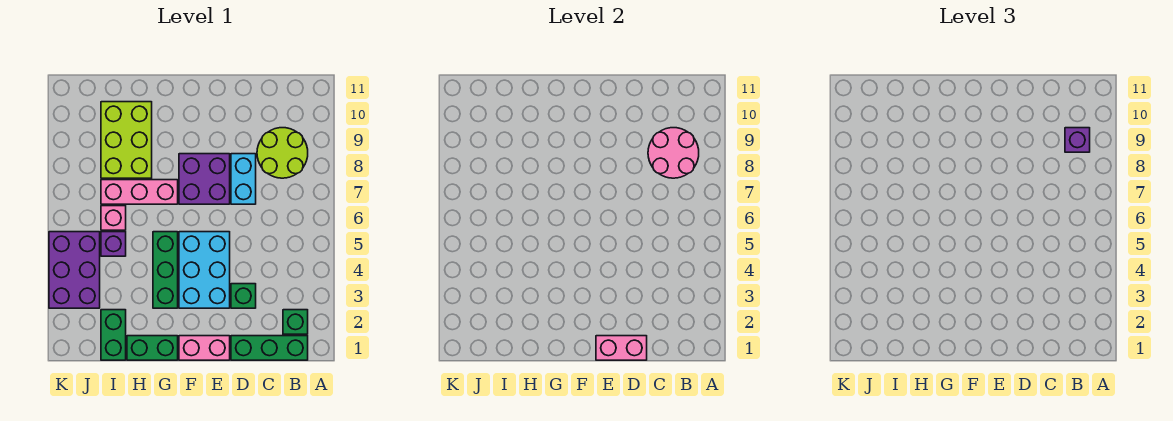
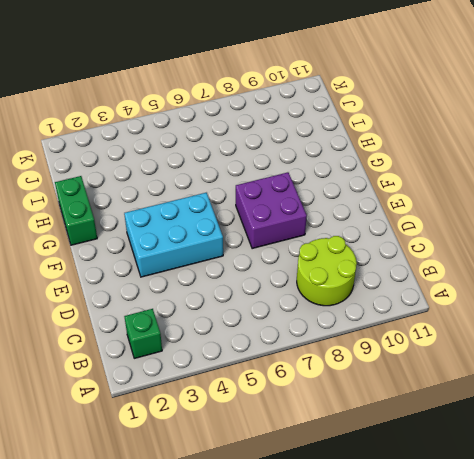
none -> green 1x3 brick [231,336,308,360]
none -> green 1x1 brick [231,284,256,308]
none -> cyan 1x2 brick [231,154,256,204]

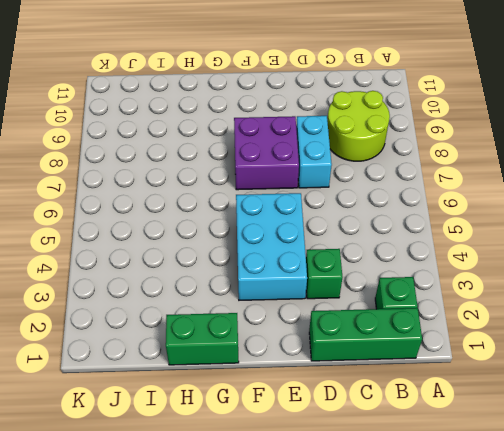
none -> pink 1x2 brick [179,336,230,360]
none -> green 1x3 brick [153,232,178,308]
none -> pink 1x3 brick [101,180,178,204]

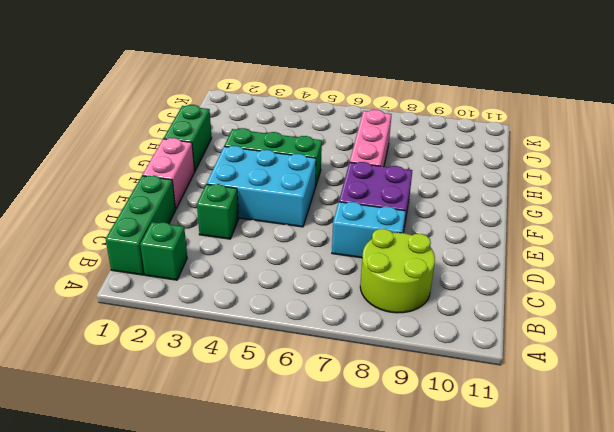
none -> lime 2x3 brick [101,102,152,178]
none -> green 1x2 brick [101,310,126,360]
none -> purple 1x1 brick [101,232,126,256]

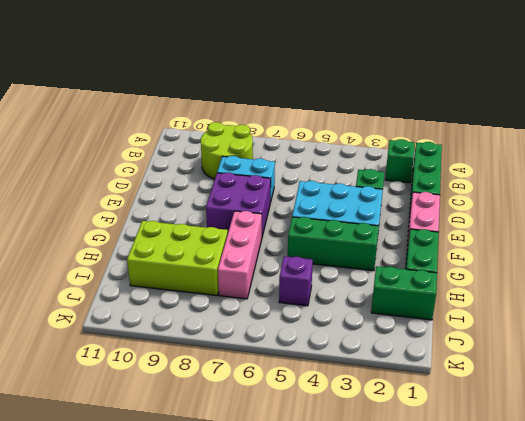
none -> pink 1x1 brick [101,206,126,230]
none -> purple 2x3 brick [49,232,100,308]
none -> pink 2x2 round brick [648,128,699,178]

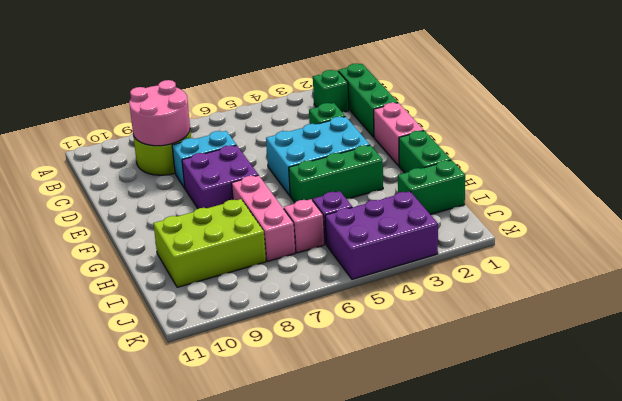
none -> pink 1x2 brick [596,336,647,360]
none -> purple 1x1 brick [1065,128,1090,152]

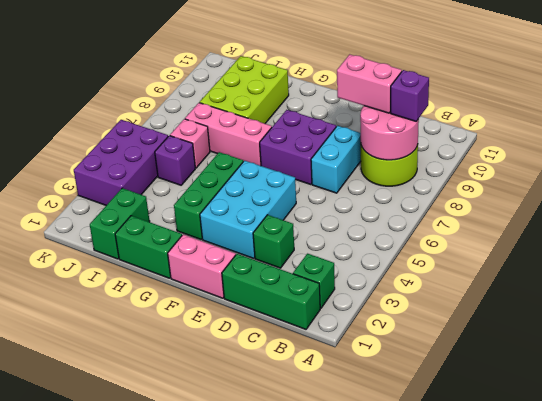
pink 1x2 brick [337,54,402,113] -> pink 1x2 brick moved to [596,336,647,360]

